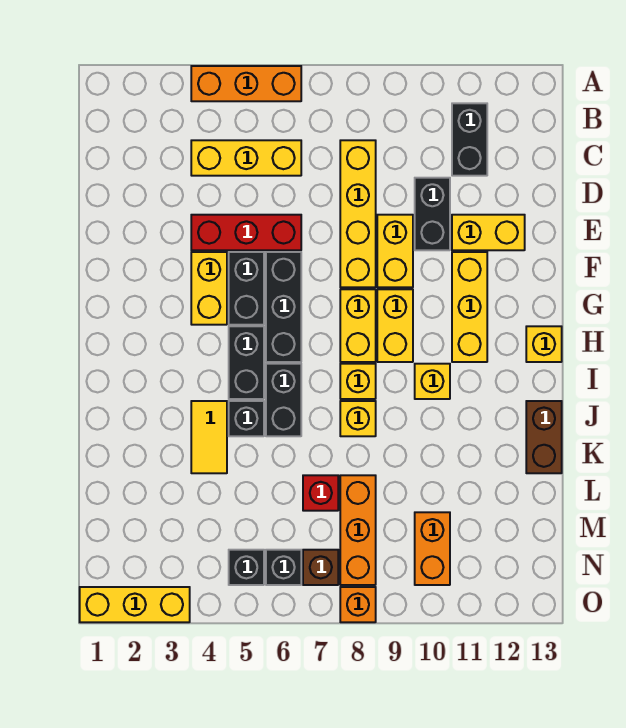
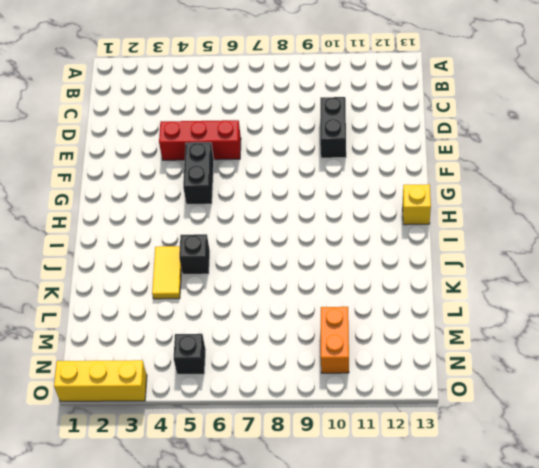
none -> orange 1x3 brick [191,66,301,101]
none -> black 1x2 brick [452,103,487,176]
none -> yellow 1x3 brick [191,140,301,176]
none -> yellow 1x4 brick [340,140,376,287]

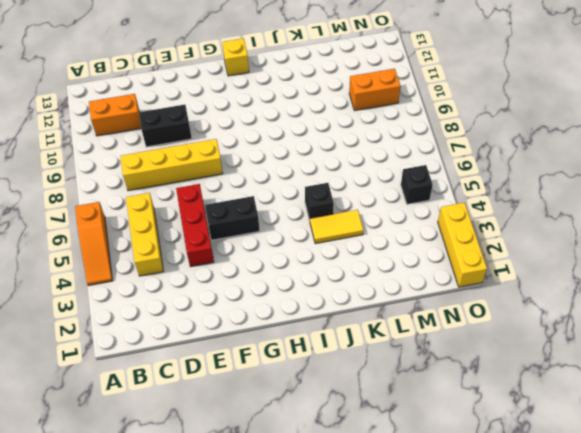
orange 1x3 slope [75,202,112,286] -> orange 1x3 brick [191,66,301,101]
orange 1x2 brick [89,94,141,136] -> black 1x2 brick [452,103,487,176]
none -> yellow 1x2 brick [377,215,413,287]
none -> yellow 1x2 brick [452,215,525,250]
none -> yellow 1x2 brick [191,252,227,325]
none -> black 1x3 brick [266,252,301,362]

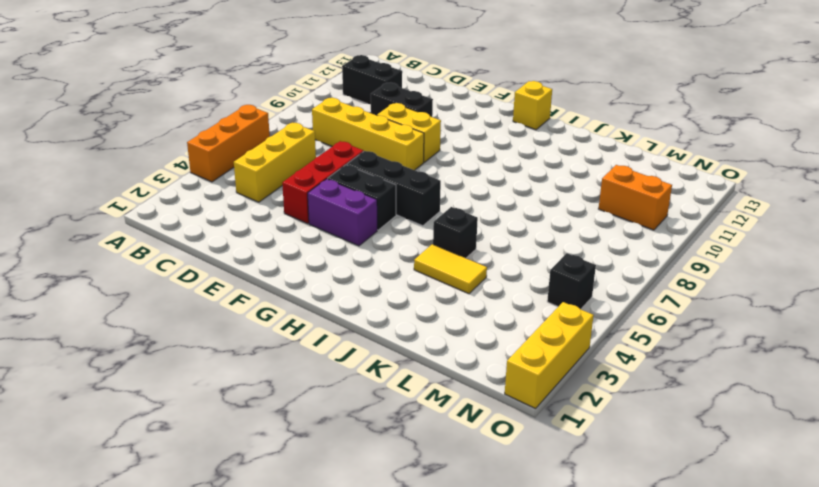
purple 1x2 brick [308,179,377,246] -> yellow 1x2 brick [191,252,227,325]
none -> yellow 1x2 brick [452,215,525,250]
none -> yellow 1x3 brick [452,252,487,362]
none -> yellow 1x2 brick [340,289,376,362]
none -> yellow 1x2 brick [377,289,413,362]

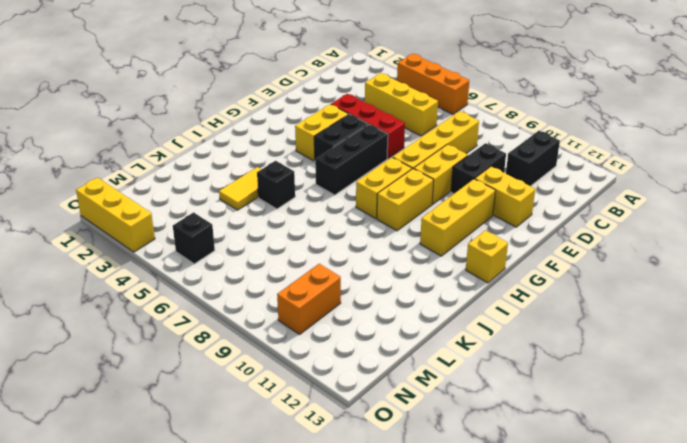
none -> black 1x2 brick [229,326,264,399]
none -> black 1x2 brick [266,364,301,436]
none -> yellow 1x1 brick [340,364,376,399]
none -> yellow 1x1 brick [415,364,450,399]

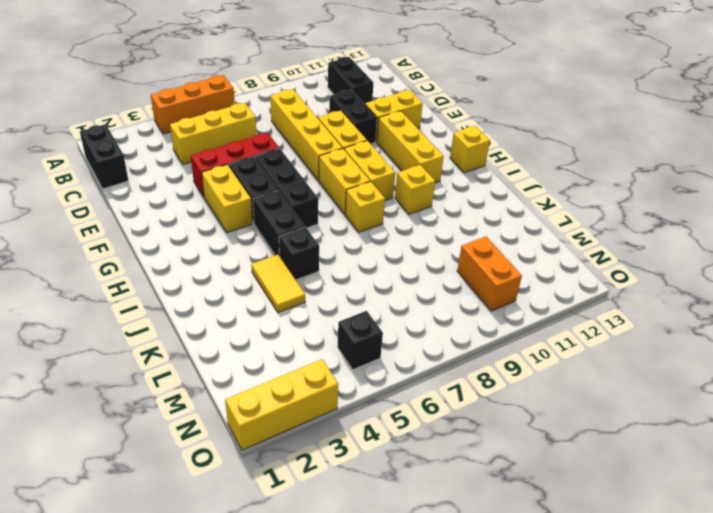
black 1x2 brick [80,124,128,189] -> black 1x2 brick moved to [266,364,301,436]
none -> yellow 1x1 brick [340,401,376,436]
none -> brown 1x2 brick [526,401,562,473]
none -> red 1x1 brick [303,475,338,511]
none -> orange 1x3 brick [340,475,376,585]

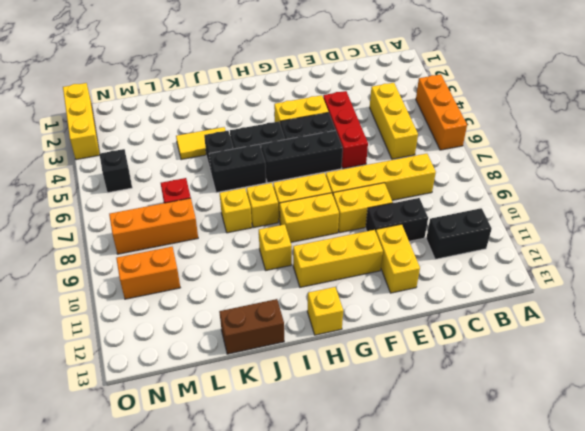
none -> black 1x1 brick [266,550,301,585]
none -> brown 1x1 brick [303,550,338,585]
none -> orange 1x1 brick [340,587,376,622]

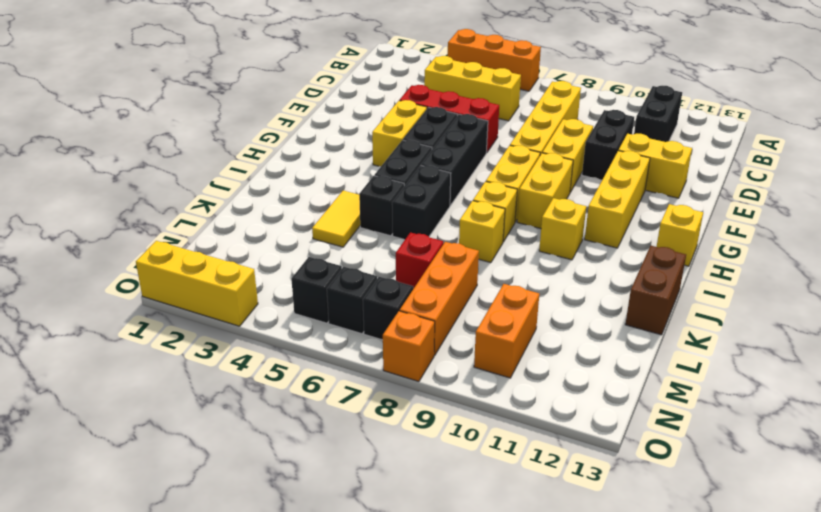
black 1x1 brick [363,277,413,340] -> brown 1x1 brick [303,550,338,585]

